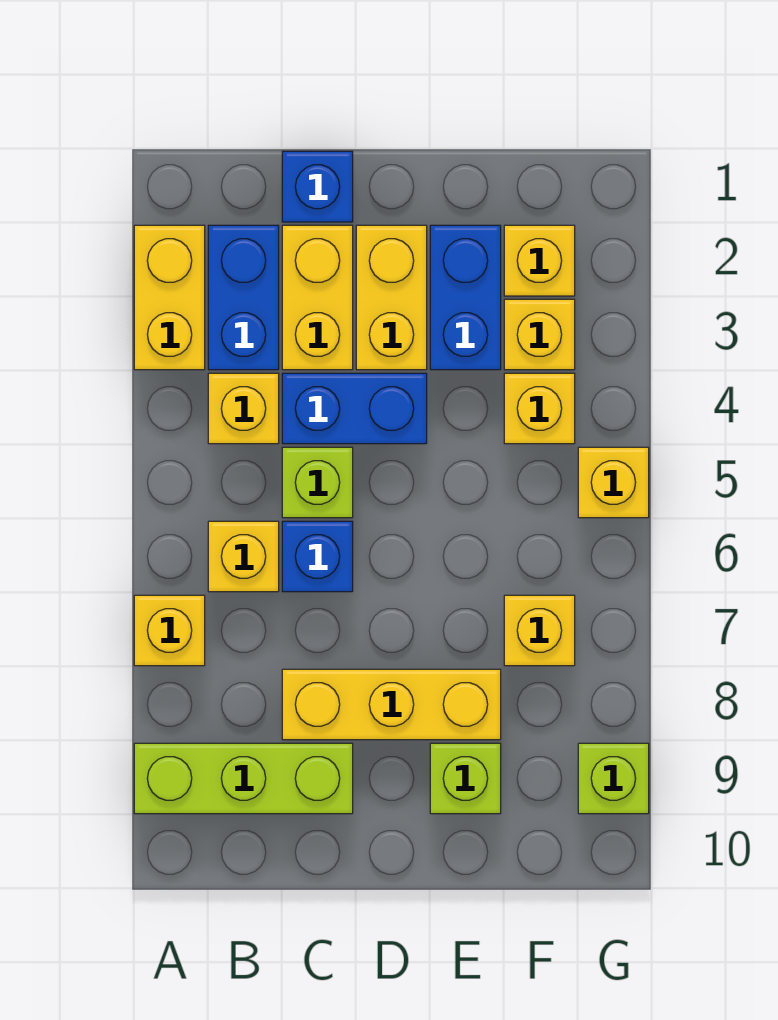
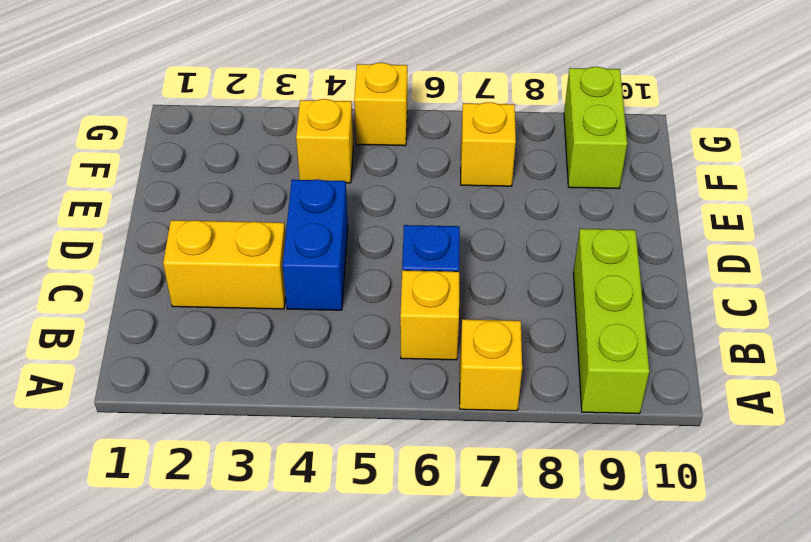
lime 1x2 brick [564,67,627,188] -> lime 1x1 brick [578,743,649,814]
none -> yellow 1x2 brick [134,225,205,370]
none -> blue 1x2 brick [208,225,279,370]
none -> yellow 1x1 brick [208,373,279,444]

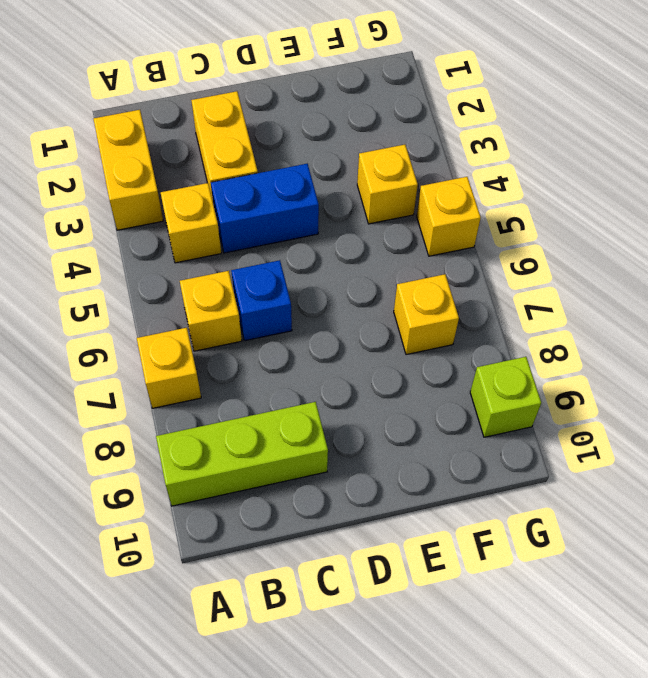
none -> blue 1x2 brick [208,225,279,370]
none -> blue 1x1 brick [282,151,353,222]
none -> lime 1x1 brick [282,447,353,518]

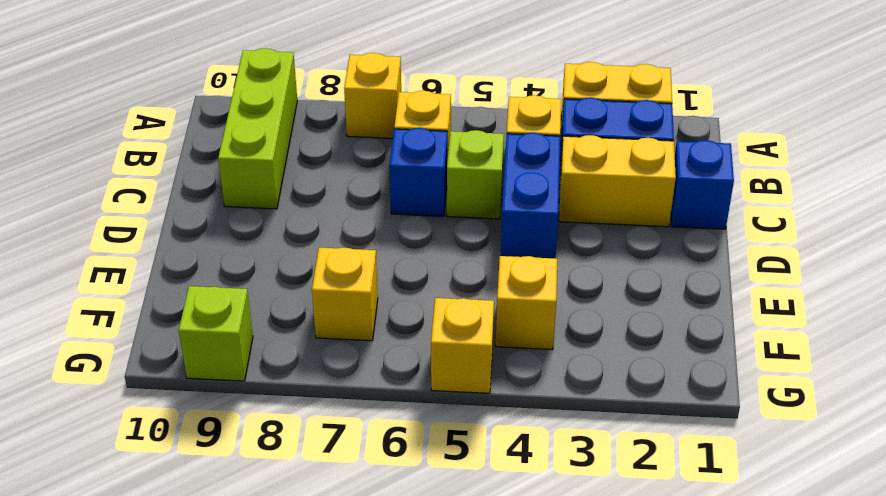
none -> yellow 1x3 brick [282,669,501,740]
none -> yellow 1x2 brick [356,225,427,370]
none -> blue 1x2 brick [430,225,501,370]

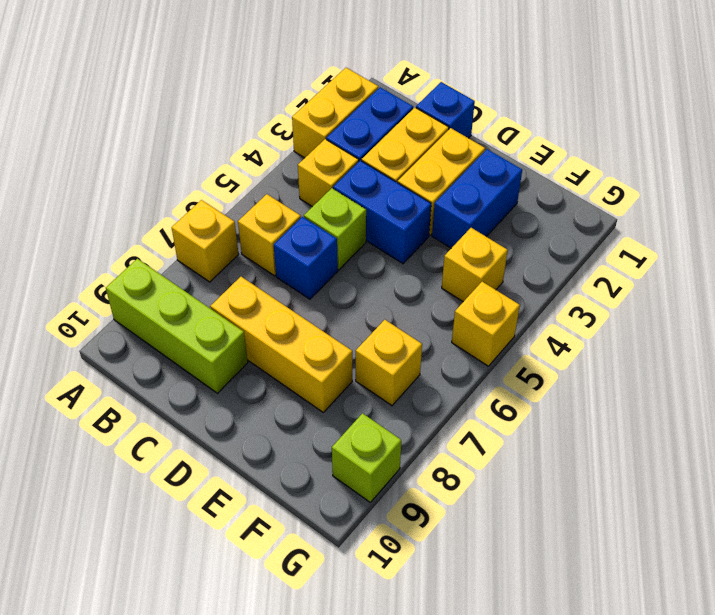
none -> lime 1x1 brick [430,743,501,814]
none -> yellow 1x1 brick [504,225,575,296]
none -> yellow 1x1 brick [504,299,575,370]

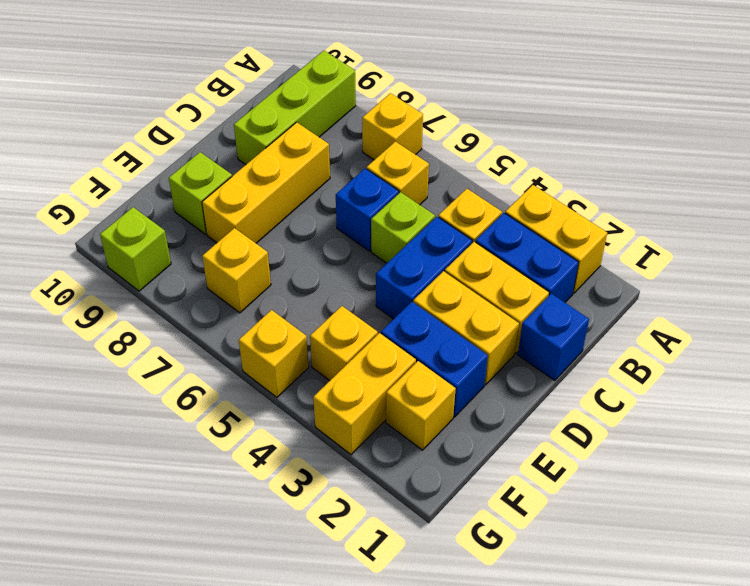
yellow 1x2 brick [313,333,416,455] -> yellow 1x1 brick [504,299,575,370]

